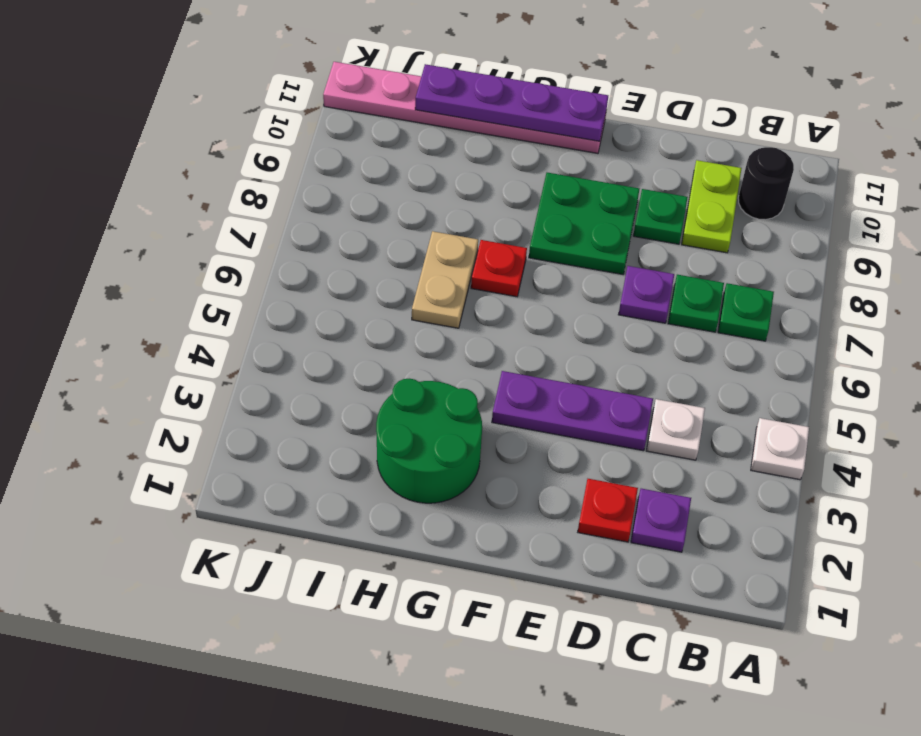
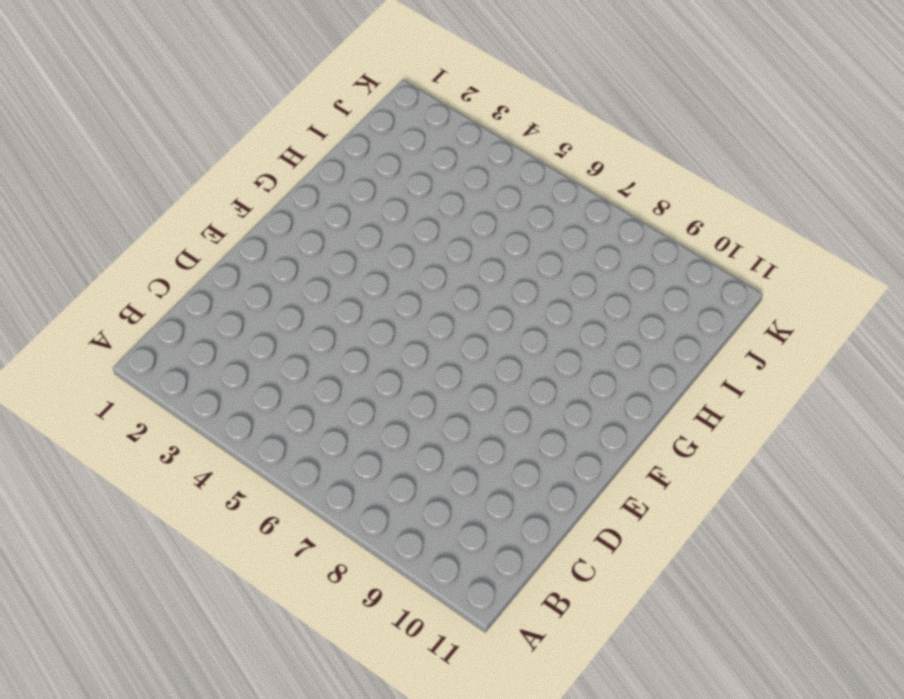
none -> white 1x1 plate [751,418,809,480]
none -> green 1x1 plate [718,283,774,341]
none -> black 1x1 round brick [738,147,794,220]

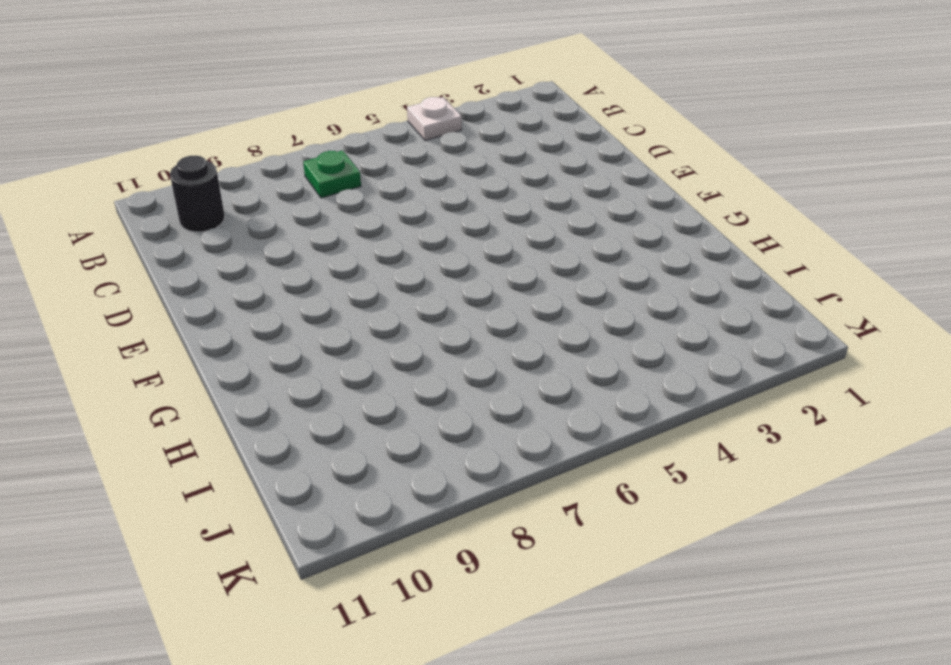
none -> purple 1x1 plate [631,489,691,552]
none -> white 1x1 plate [646,399,705,460]
none -> green 1x1 plate [668,275,724,332]

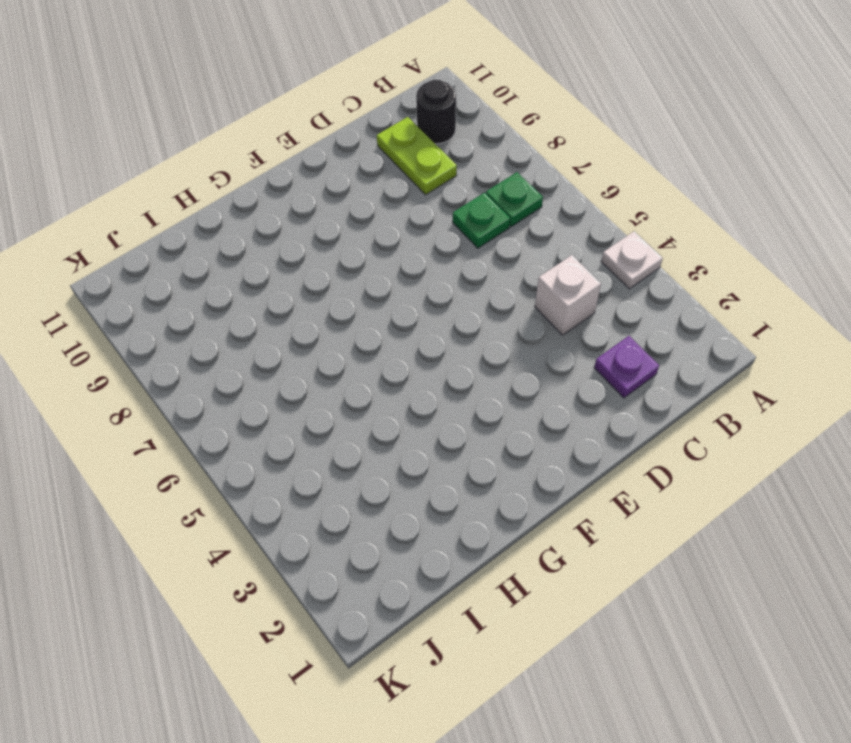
white 1x1 brick [535,255,601,335] -> white 1x1 plate [646,399,705,460]
none -> red 1x1 plate [578,479,638,542]
none -> purple 1x3 plate [492,371,653,451]
none -> purple 1x1 plate [618,266,674,323]

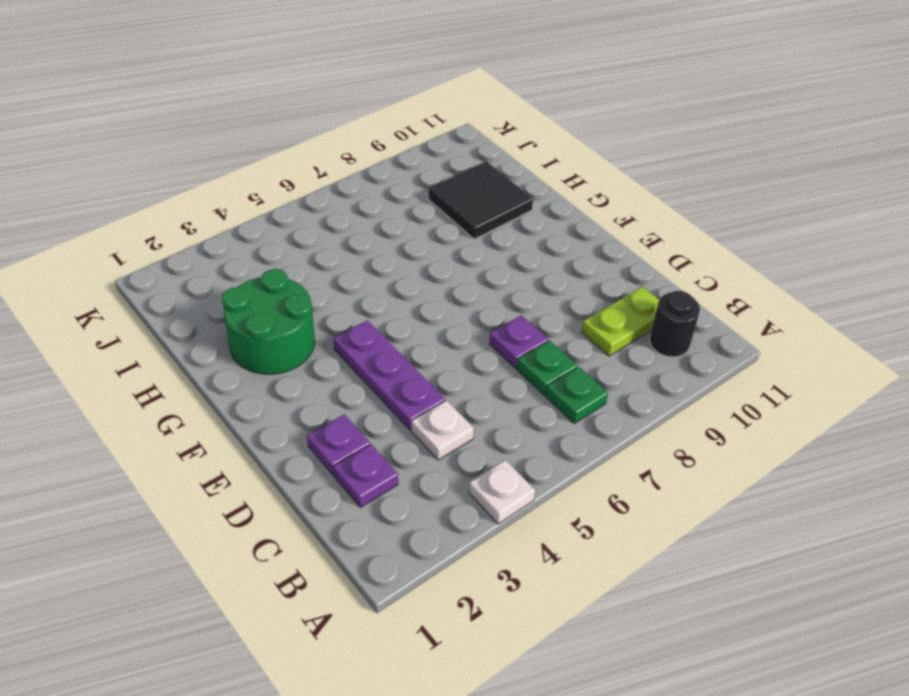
purple 1x1 plate [307,414,370,475] -> red 1x1 plate [578,479,638,542]
black 2x2 tile [428,161,533,239] -> none
none -> green 1x1 plate [633,189,688,244]
none -> green 2x2 plate [529,173,639,274]
none -> pink 1x6 plate [323,62,606,153]

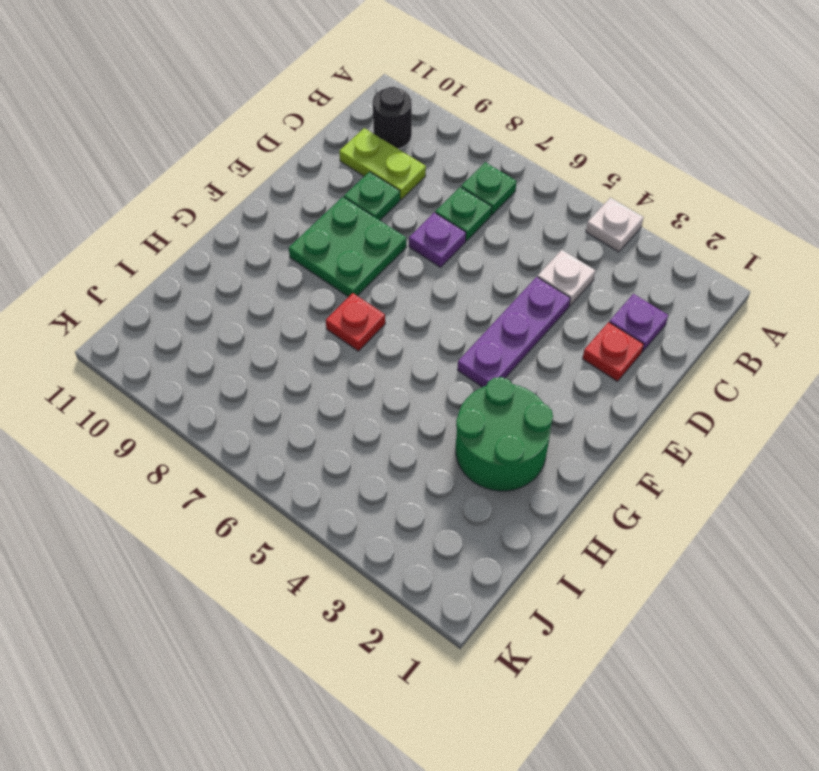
none -> pink 1x6 plate [323,62,606,153]
none -> tan 1x2 plate [412,231,478,328]
none -> purple 1x4 plate [415,64,608,141]

